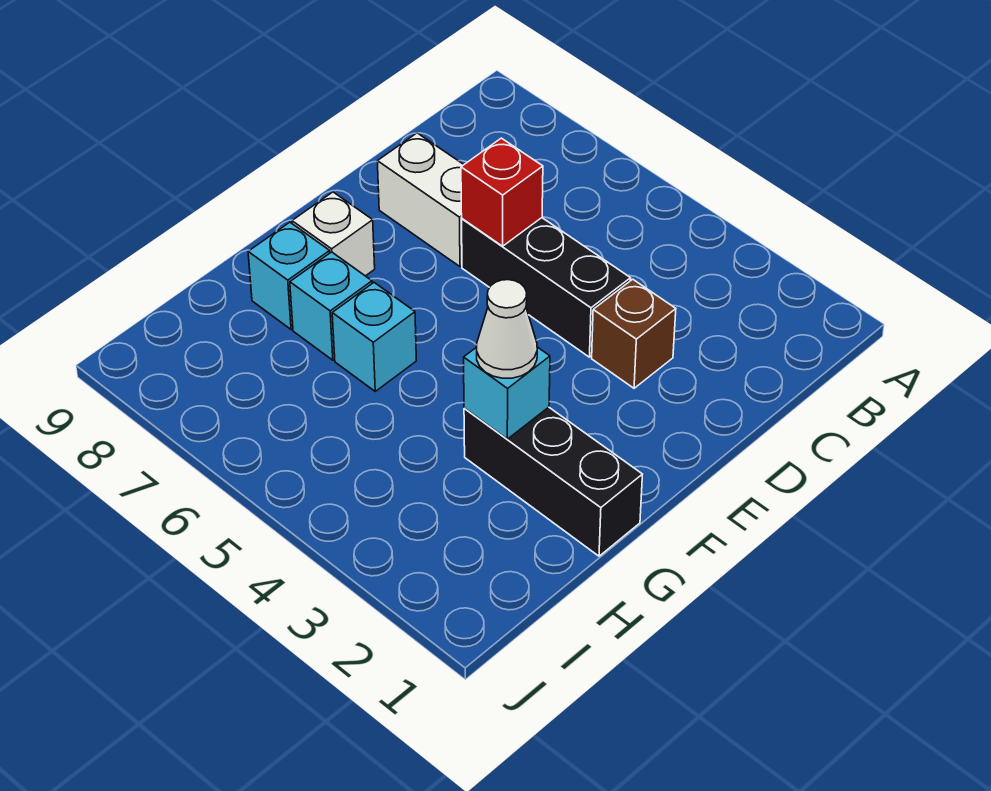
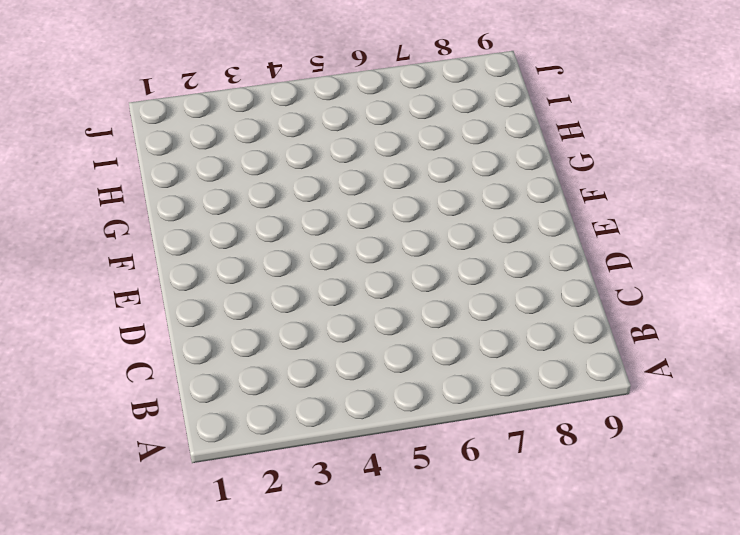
none -> brown 1x1 brick [592,279,676,388]
none -> black 1x3 brick [462,218,631,357]

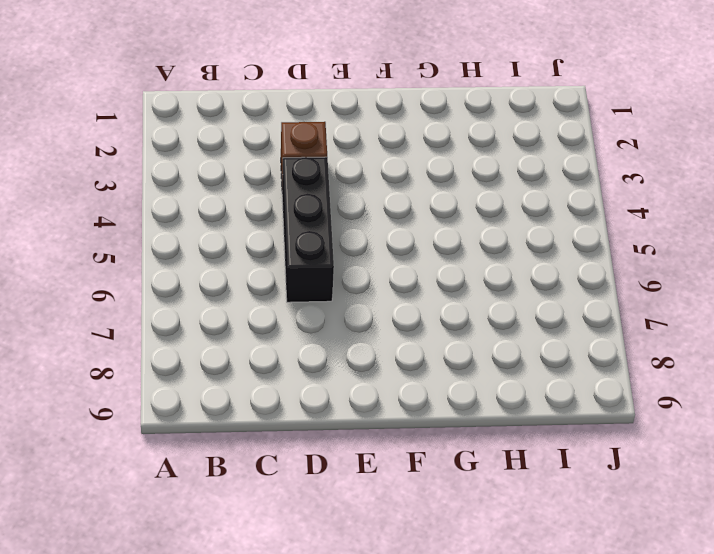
none -> white 1x2 brick [377,133,464,267]
none -> white 1x1 brick [292,192,375,276]

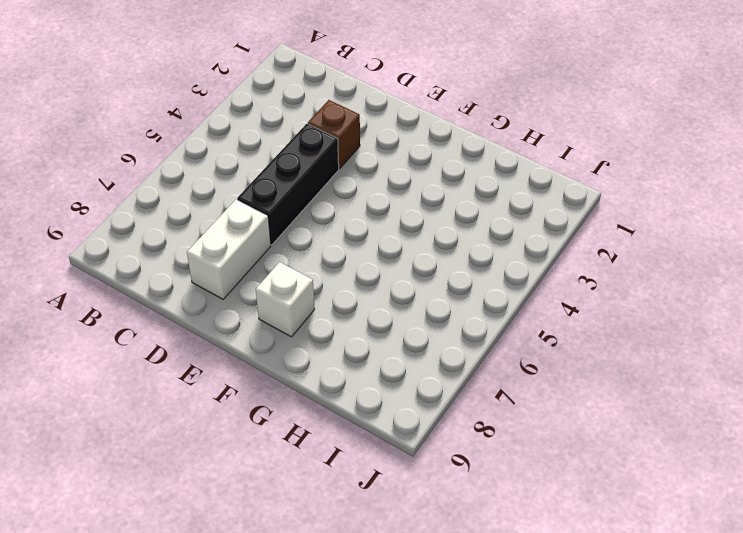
none -> black 1x3 brick [464,407,642,556]
none -> cyan 1x1 brick [332,283,416,391]

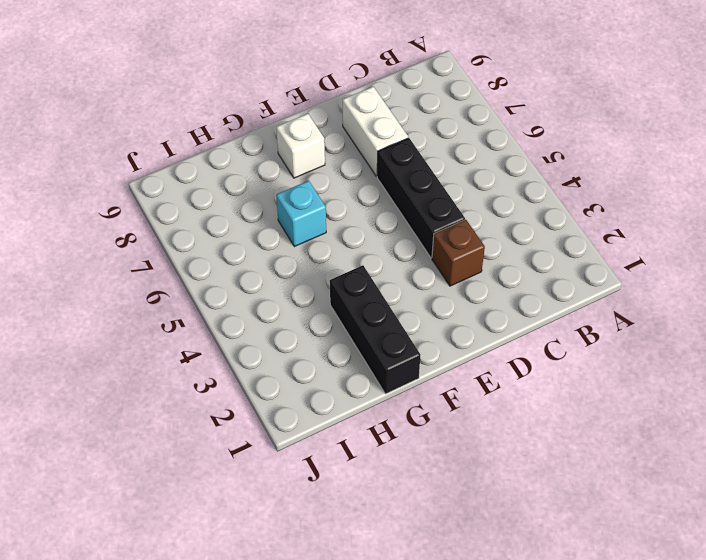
none -> cyan 1x1 brick [290,252,372,360]
none -> cyan 1x1 brick [248,222,330,330]

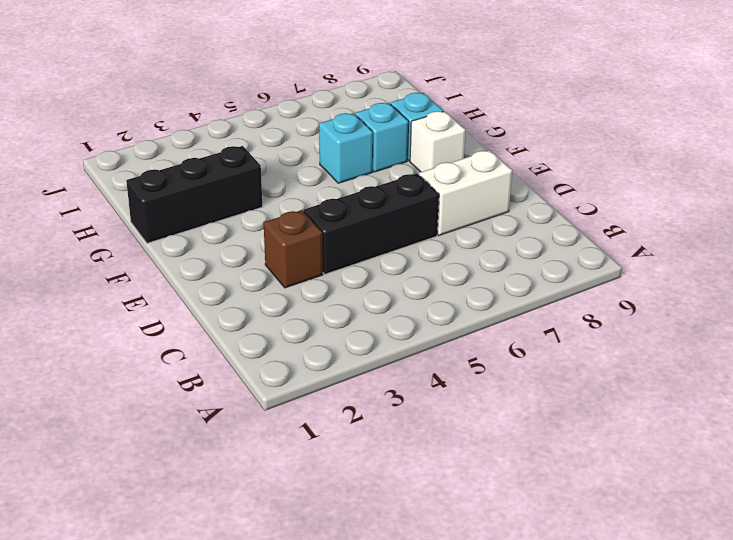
none -> red 1x1 brick [461,138,543,246]
none -> cyan 1x1 brick [464,347,550,439]

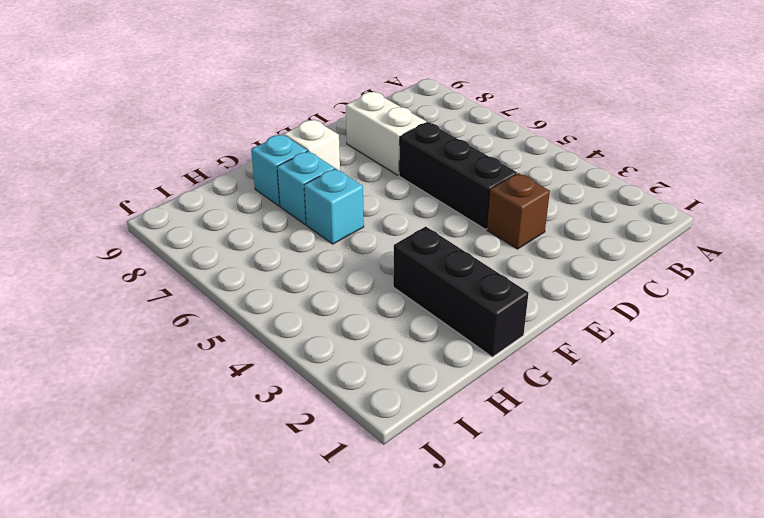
none -> red 1x1 brick [461,138,543,246]
none -> cyan 1x1 brick [464,347,550,439]

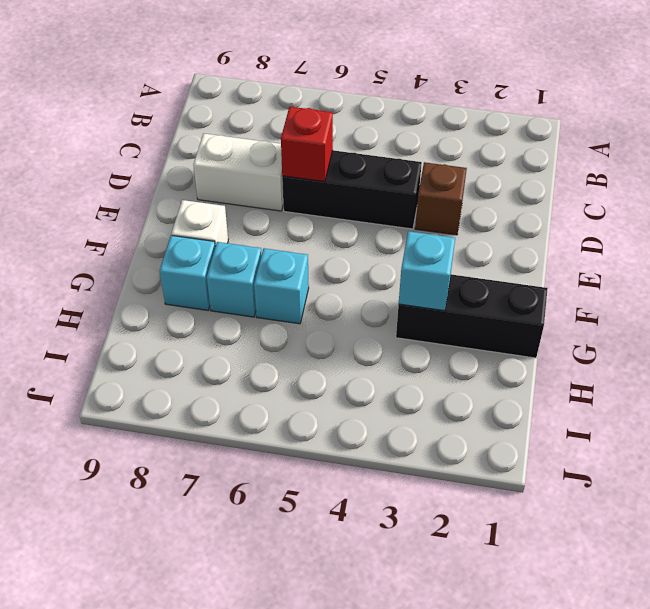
none -> white 1x1 cone [476,280,537,378]

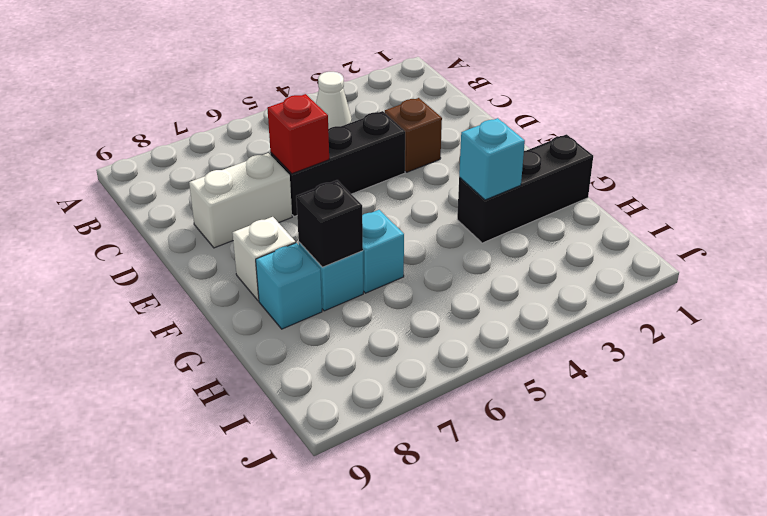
white 1x1 cone [316,72,352,129] -> white 1x1 cone moved to [476,280,537,378]
black 1x1 brick [296,180,363,267] -> none

